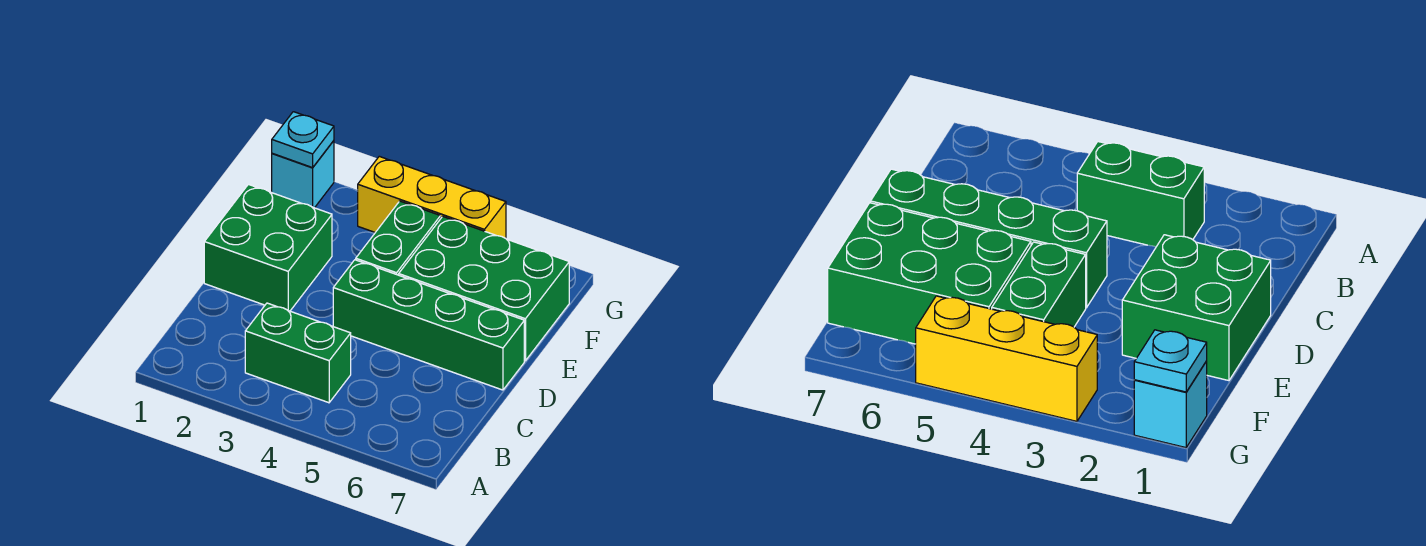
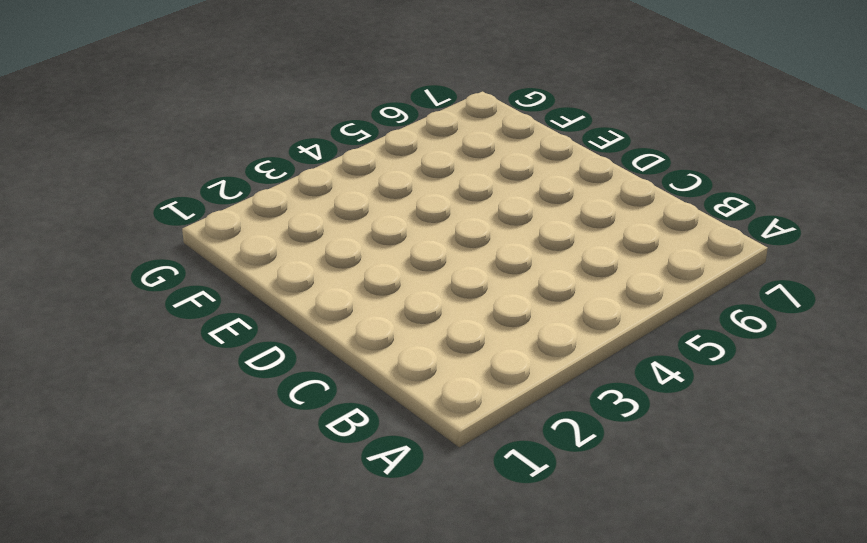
none -> green 1x2 brick [245,303,351,403]
none -> green 2x2 brick [204,184,332,311]

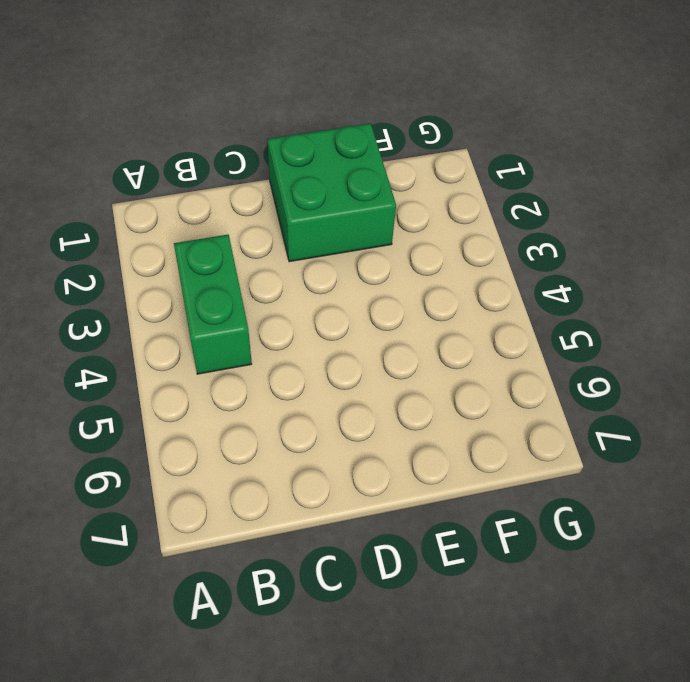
none -> green 1x4 brick [333,260,524,390]
none -> green 1x2 brick [356,201,440,275]

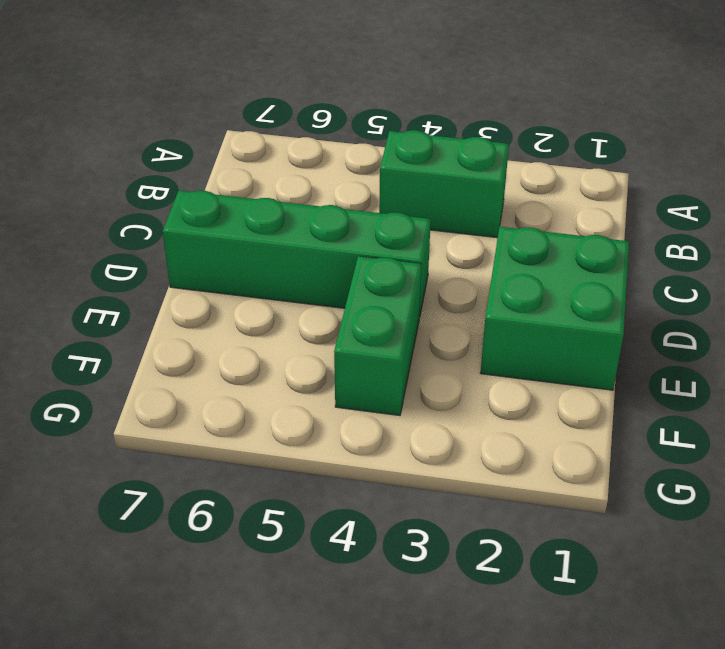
none -> green 2x3 brick [399,216,569,361]
none -> cyan 1x1 brick [272,141,334,208]

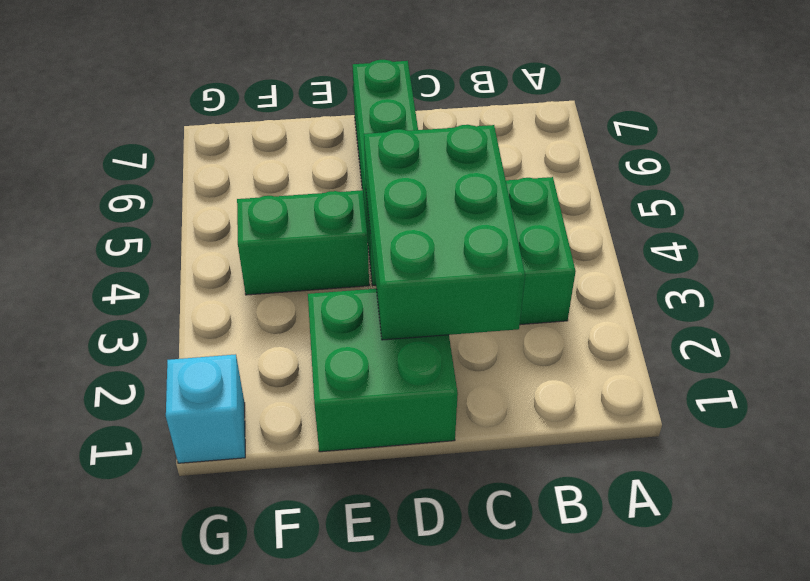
green 2x3 brick [364,125,525,340] -> green 2x3 brick moved to [399,216,569,361]
none -> yellow 1x3 brick [358,156,506,238]
none -> cyan 1x1 plate [272,112,334,168]

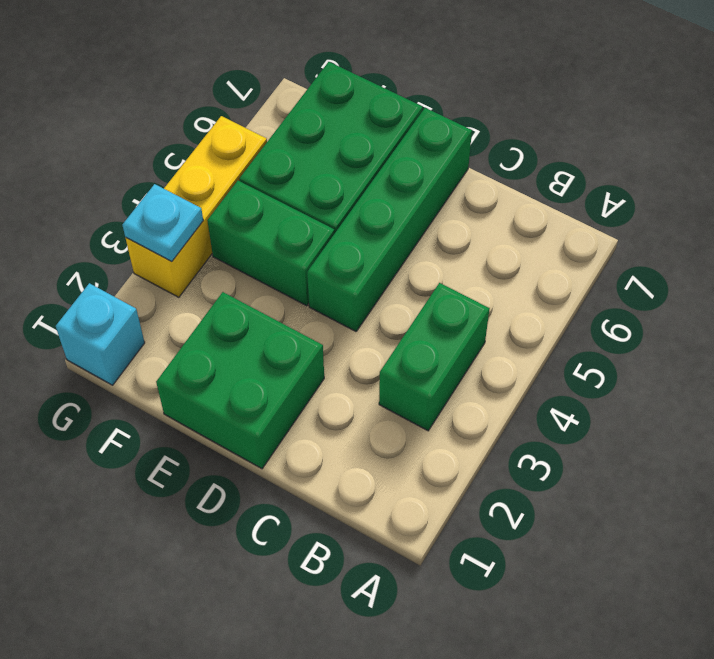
cyan 1x1 plate [122,184,203,261] -> cyan 1x1 plate moved to [272,112,334,168]

